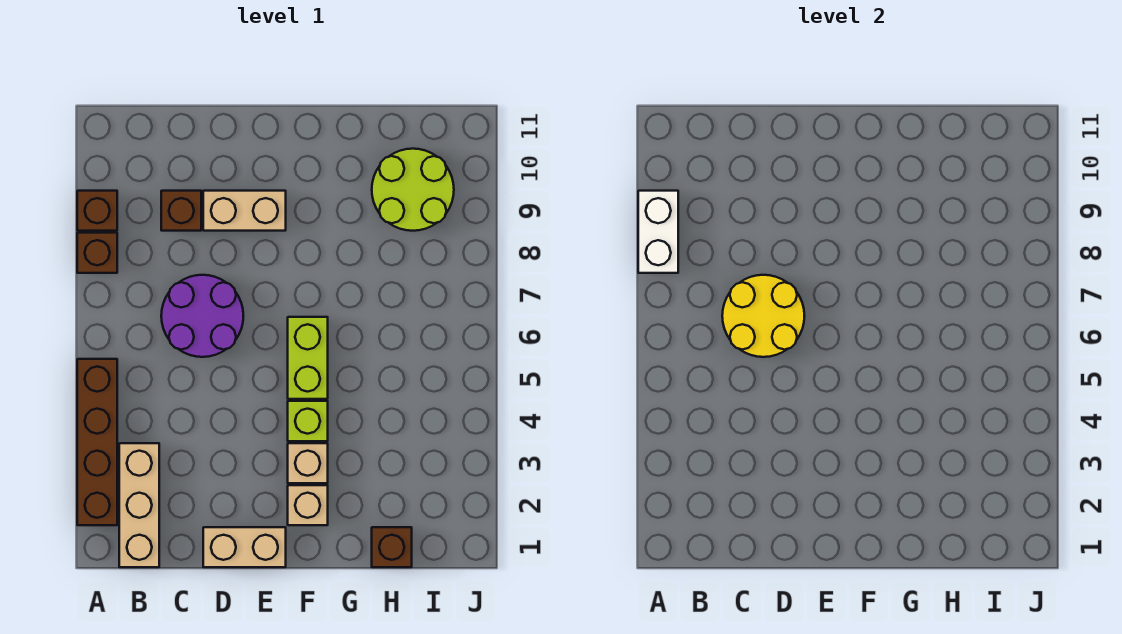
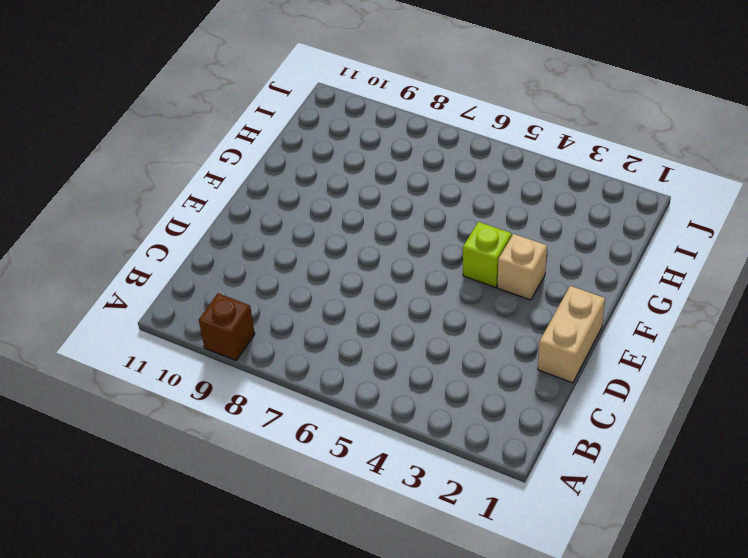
none -> brown 1x4 brick [77,359,117,525]
none -> brown 1x1 brick [77,233,117,273]
none -> tan 1x3 brick [119,443,159,567]

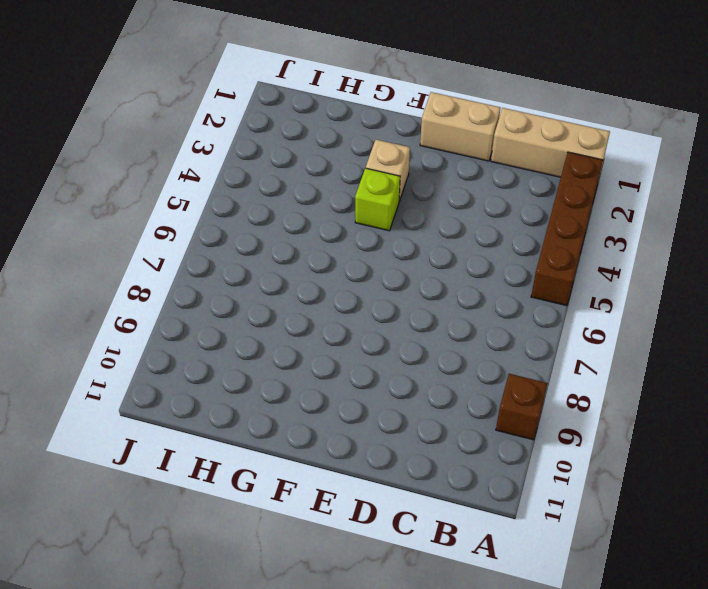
tan 1x3 brick [491,108,610,177] -> tan 1x3 brick turned to [119,443,159,567]
none -> brown 1x1 brick [77,233,117,273]
none -> purple 2x2 round brick [161,275,243,357]
none -> brown 1x1 brick [161,191,201,231]

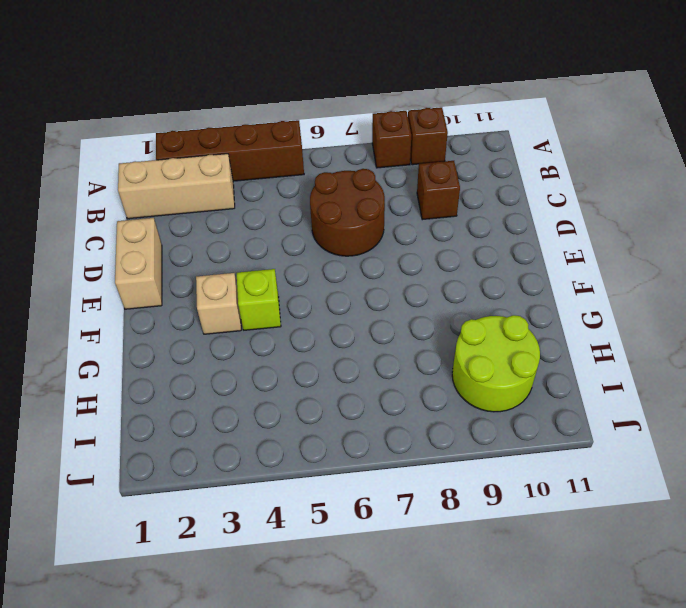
brown 2x2 round brick [310,169,385,256] -> purple 2x2 round brick [161,275,243,357]
none -> tan 1x2 brick [203,191,286,231]
none -> tan 1x1 brick [288,485,328,525]
none -> lime 1x2 brick [288,317,328,399]

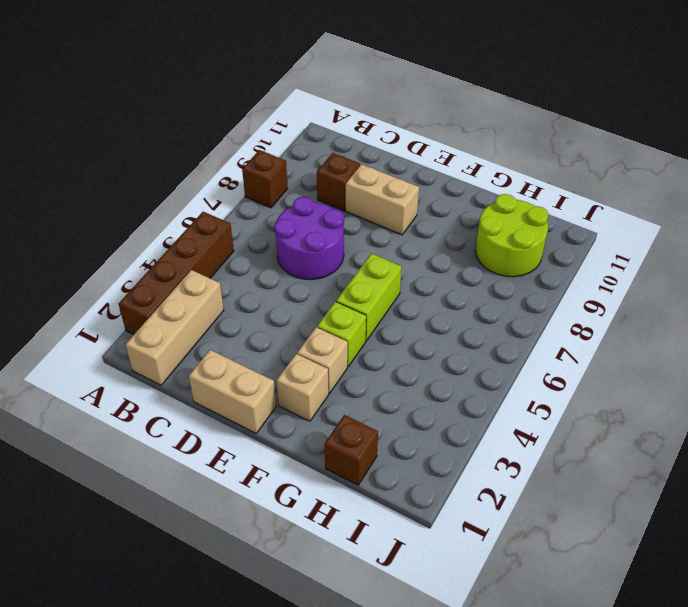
none -> brown 1x1 brick [77,191,117,231]
none -> white 1x2 brick [638,191,678,273]
none -> yellow 2x2 round brick [722,275,804,357]

